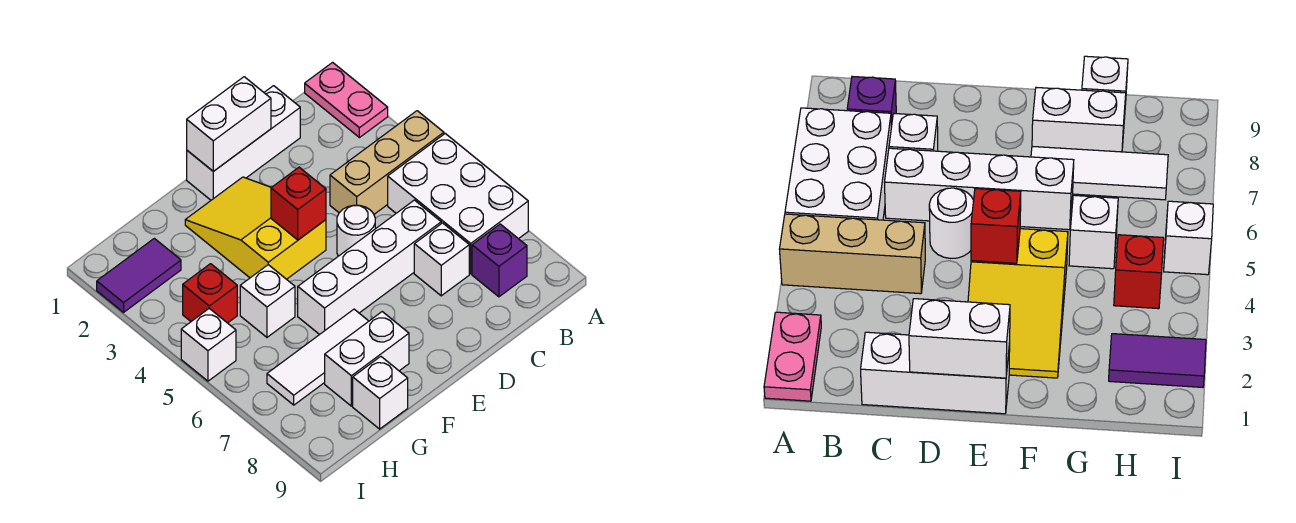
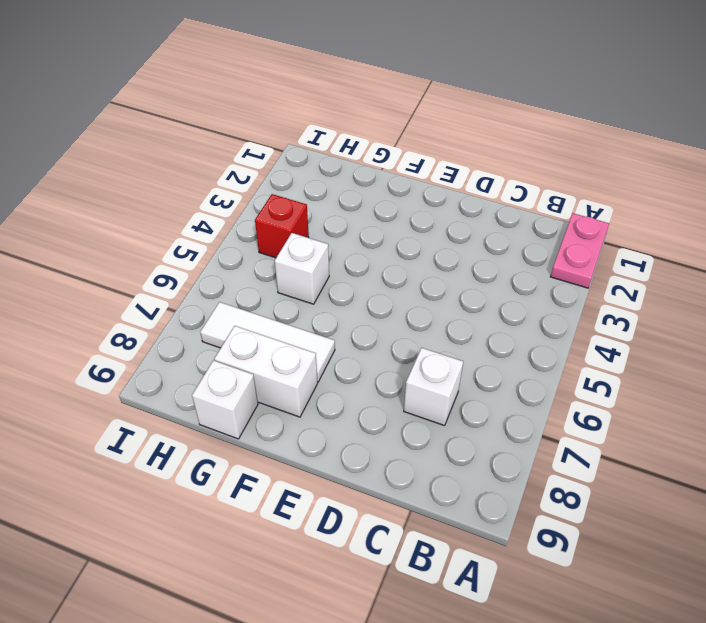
none -> tan 1x3 brick [330,111,444,214]
none -> white 2x3 brick [388,134,528,274]
none -> purple 1x1 brick [472,224,527,297]

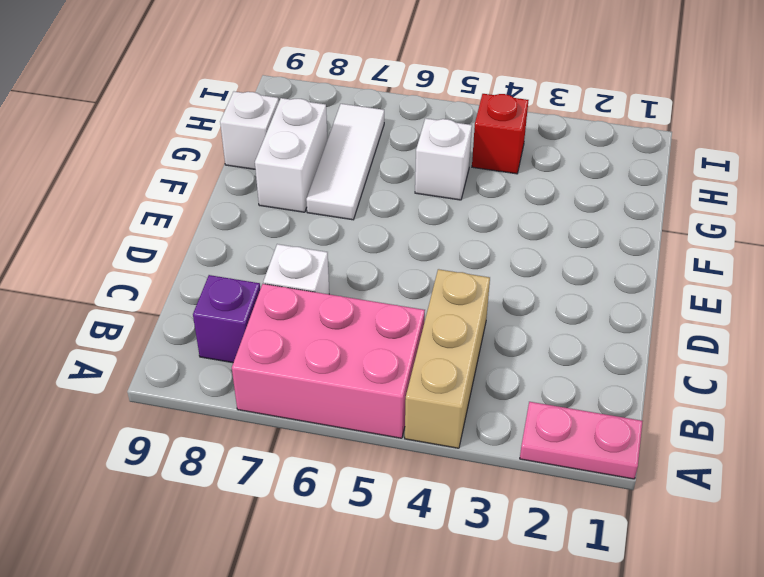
pink 2x3 brick [232,284,425,438] -> white 2x3 brick [388,134,528,274]
none -> white 1x3 brick [187,86,300,200]
none -> white 1x4 brick [298,200,441,335]
none -> white 1x1 round brick [337,205,375,256]

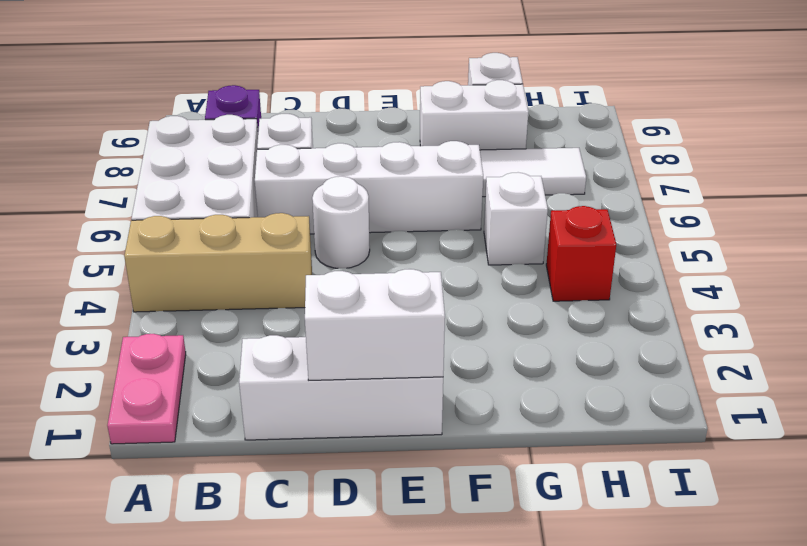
none -> yellow 2x3 slope [185,177,326,279]
none -> purple 1x2 tile [97,238,181,312]
none -> white 1x1 brick [181,308,236,381]

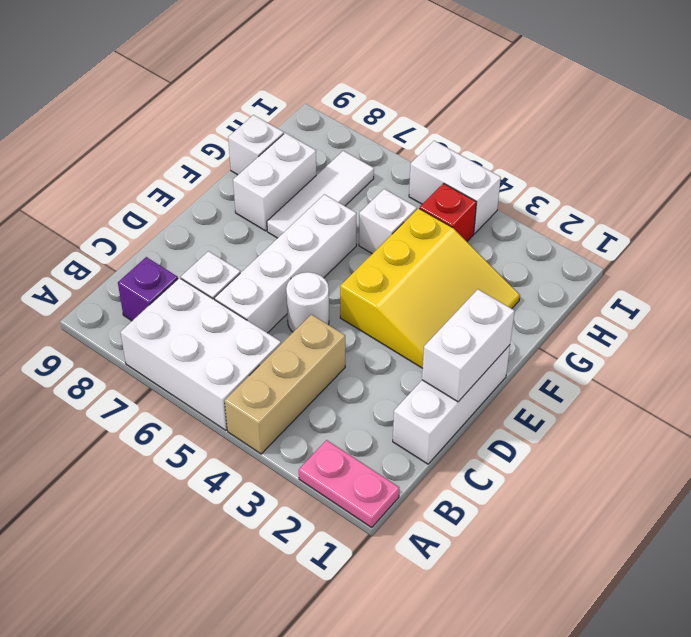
yellow 3x3 slope [340,208,520,368] -> yellow 2x3 slope [185,177,326,279]
white 1x2 brick [409,141,501,234] -> white 1x1 brick [181,308,236,381]
none -> purple 1x2 tile [97,238,181,312]
none -> red 1x1 brick [271,167,326,240]

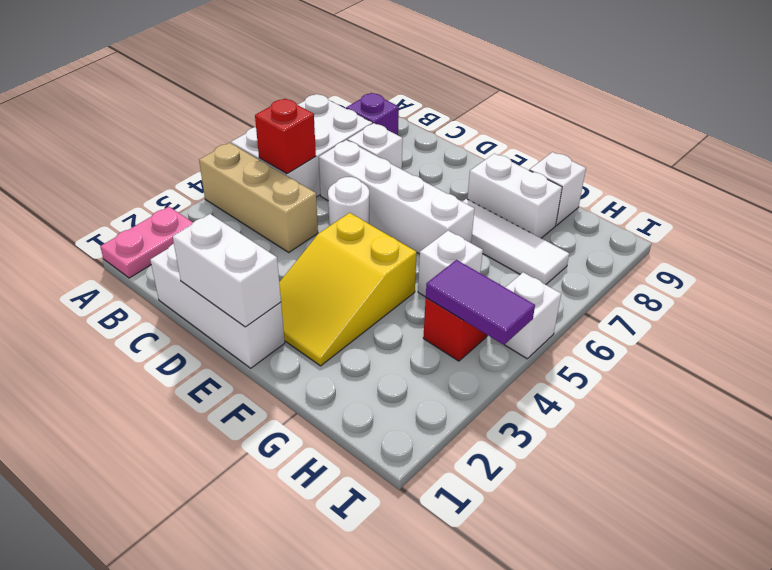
red 1x1 brick [255,99,316,174] -> red 1x1 brick moved to [271,167,326,240]
purple 1x2 tile [426,260,535,345] -> purple 1x2 tile moved to [97,238,181,312]

